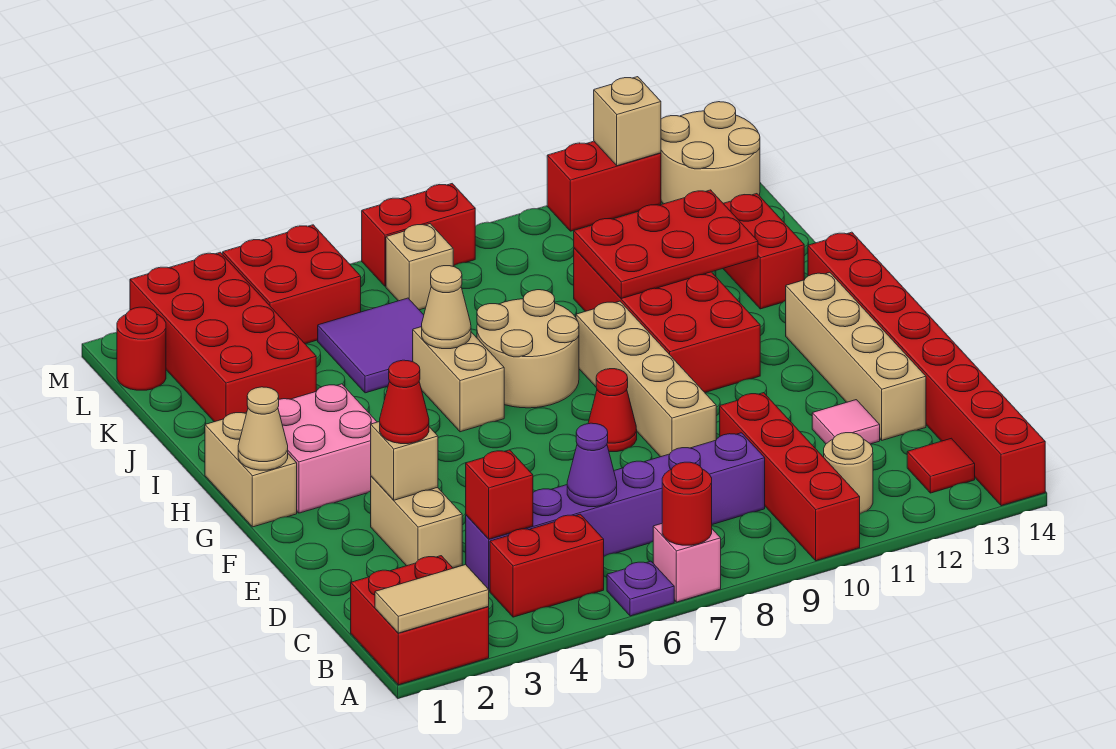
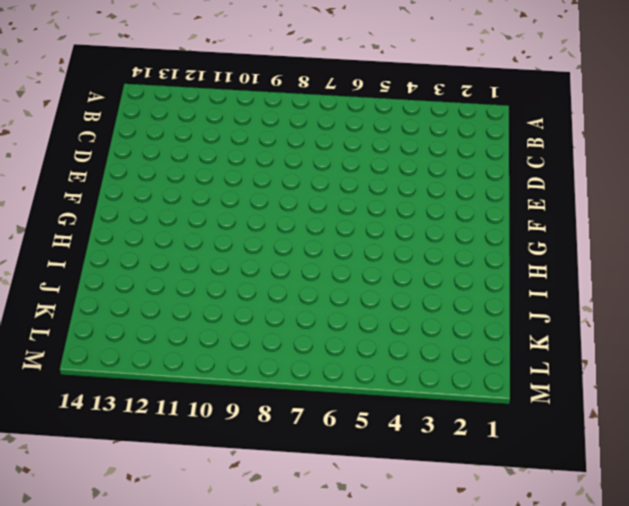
none -> red 2x2 brick [351,556,489,685]
none -> purple 1x1 plate [607,561,674,616]
none -> pink 1x1 brick [653,524,721,602]
none -> red 1x4 brick [720,393,860,561]

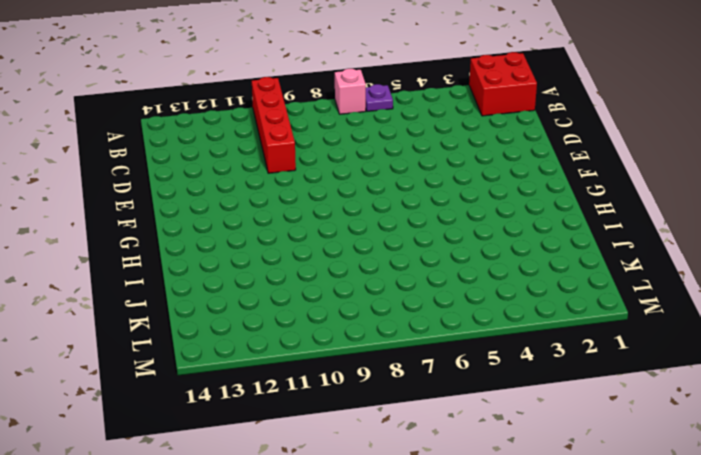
none -> red 1x8 brick [808,232,1045,506]
none -> red 1x2 brick [490,514,604,617]
none -> tan 1x1 round brick [824,433,873,514]
none -> red 1x1 tile [907,438,975,493]

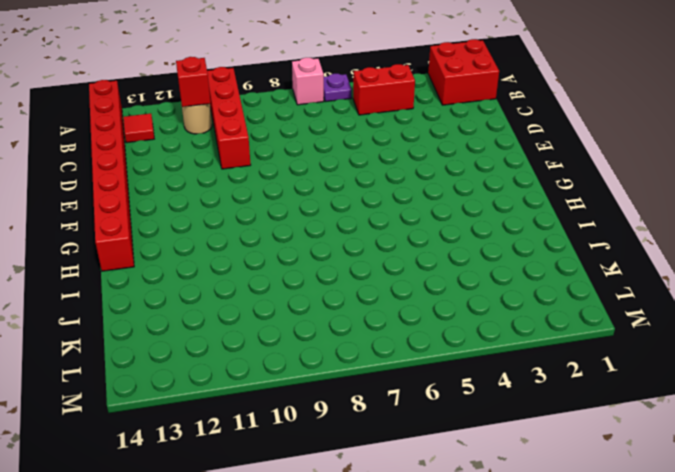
red 1x1 brick [176,57,211,107] -> red 1x1 brick moved to [466,450,533,539]
none -> purple 1x6 brick [466,433,765,591]
none -> tan 1x2 brick [371,476,462,568]
none -> pink 1x1 tile [812,400,880,444]
none -> tan 1x4 brick [786,272,926,440]

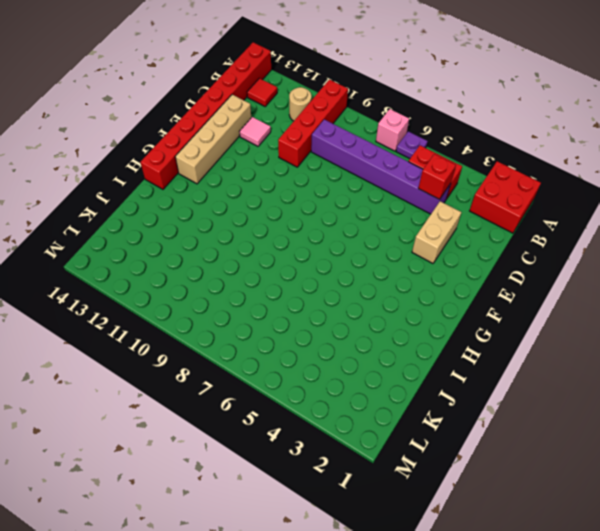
none -> tan 1x4 brick [576,301,716,457]
none -> red 1x1 cone [588,369,637,452]
none -> tan 1x2 brick [205,412,297,527]
none -> pink 2x2 brick [278,384,377,513]

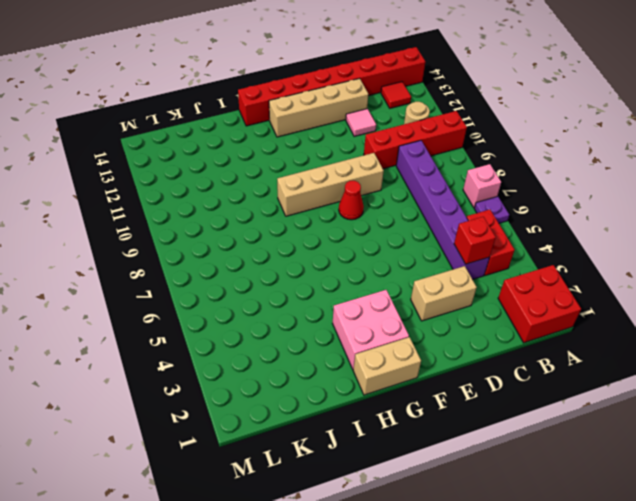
none -> red 2x4 brick [574,248,760,392]
none -> tan 1x2 brick [413,327,504,432]
none -> tan 2x2 round brick [477,290,579,408]
none -> red 1x2 brick [723,194,804,309]

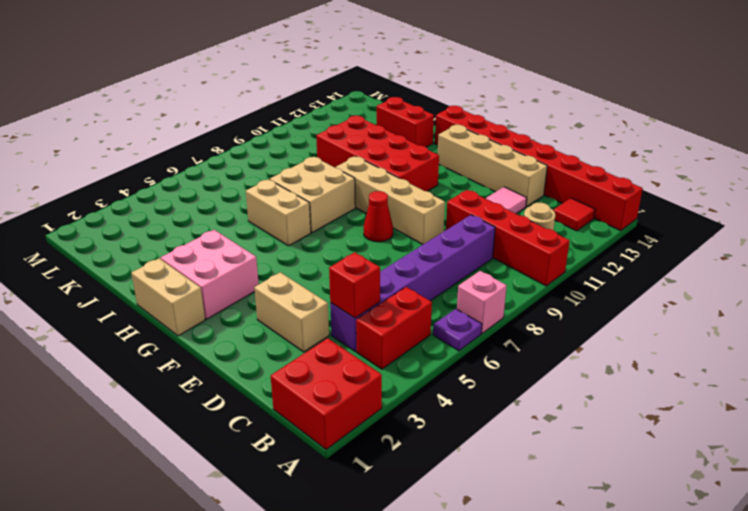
tan 2x2 brick [270,157,355,233] -> tan 2x2 round brick [477,290,579,408]
none -> red 2x4 brick [130,252,316,422]
none -> purple 2x2 tile [318,298,424,393]
none -> red 1x1 round brick [117,307,166,390]
none -> red 2x2 brick [223,225,361,344]

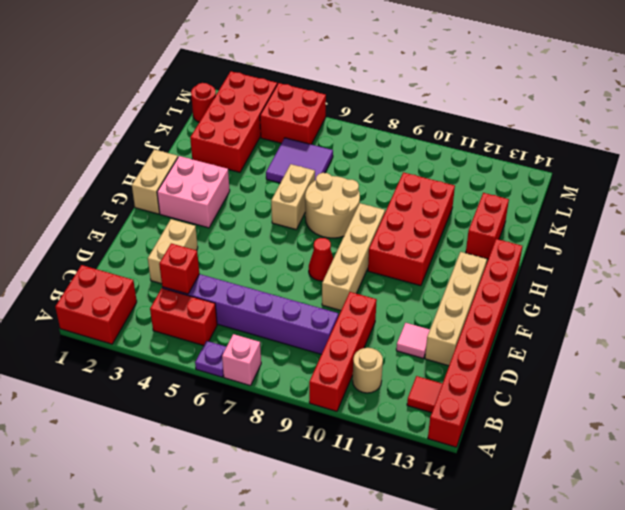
none -> tan 1x1 brick [386,224,453,310]
none -> tan 2x2 round brick [661,102,760,204]
none -> red 1x2 brick [362,184,475,286]
none -> red 1x2 brick [547,141,661,231]

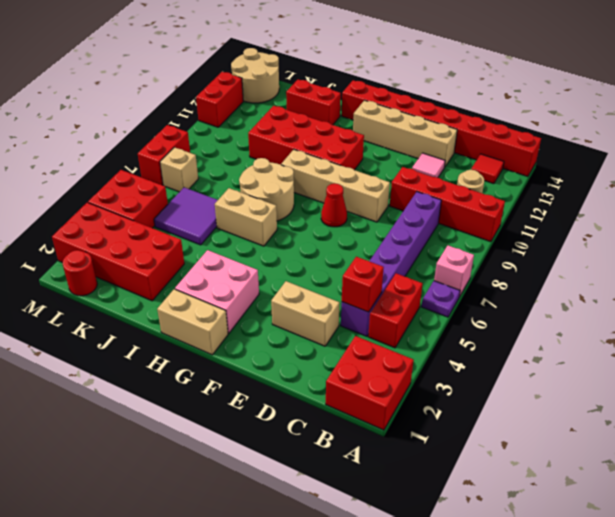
none -> tan 1x2 tile [375,565,489,633]
none -> red 1x1 round brick [662,462,712,545]
none -> purple 1x1 cone [567,423,617,507]
none -> tan 1x1 brick [371,422,438,500]

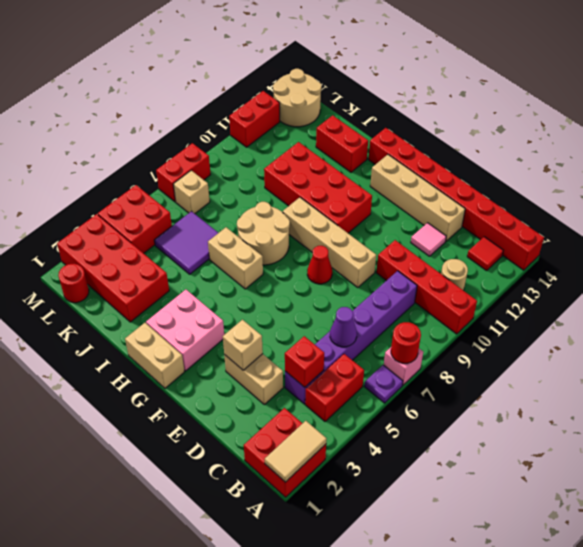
none -> tan 1x1 cone [238,387,288,470]
none -> tan 1x1 cone [422,266,471,349]
none -> red 2x3 plate [574,190,758,299]
none -> tan 1x1 brick [594,77,661,166]

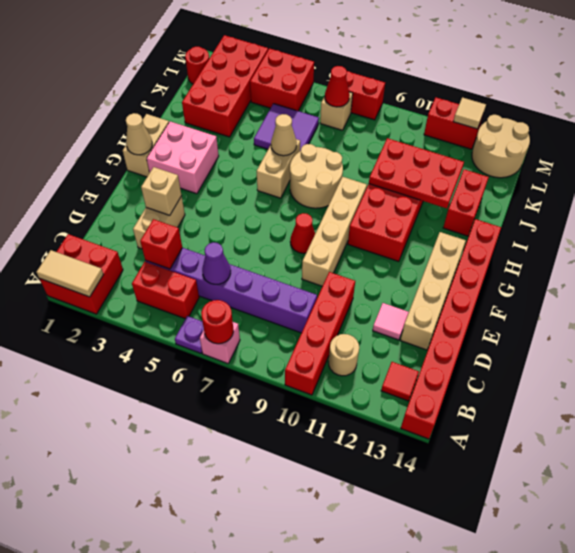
red 1x1 cone [325,66,350,107] -> red 1x1 cone moved to [380,360,429,444]
tan 1x1 tile [453,97,486,129] -> tan 1x1 brick [594,77,661,166]

